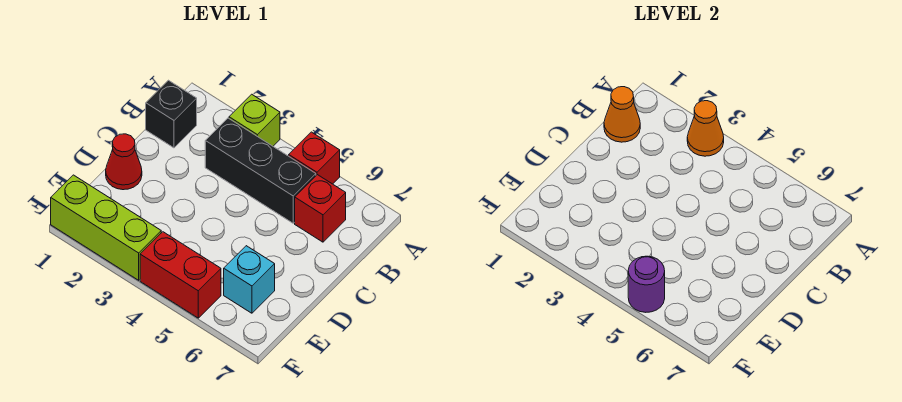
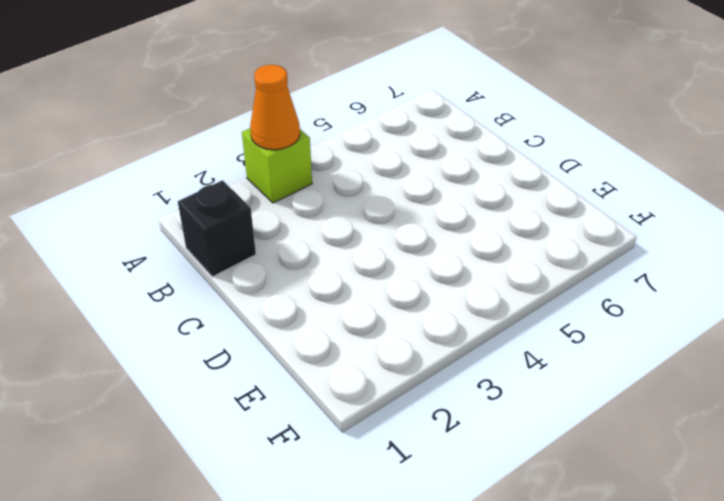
none -> red 1x1 brick [289,132,340,184]
none -> black 1x3 brick [205,118,316,223]
none -> red 1x1 brick [295,175,346,242]

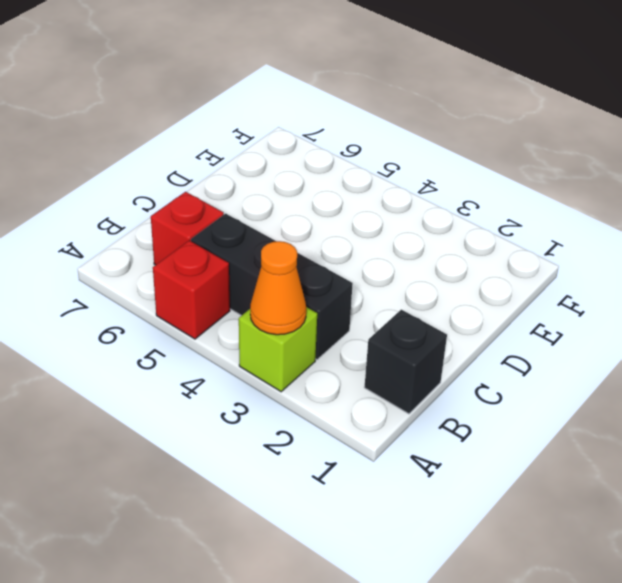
none -> red 1x1 cone [106,134,142,190]
none -> cyan 1x1 brick [224,246,275,313]
none -> lime 1x3 brick [51,175,161,280]

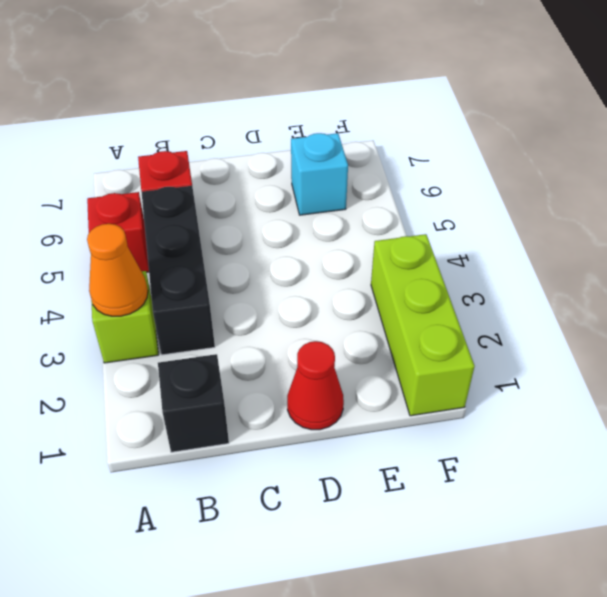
none -> red 1x2 brick [140,232,221,318]
none -> orange 1x1 cone [604,87,640,142]
none -> purple 1x1 round brick [628,256,665,312]

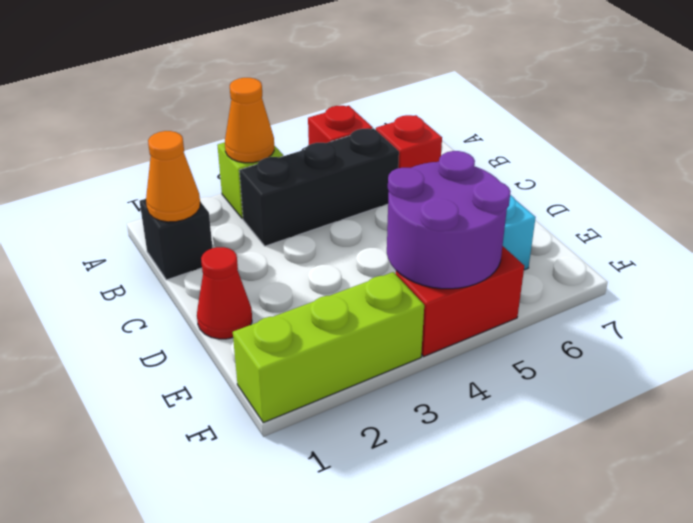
purple 2x2 round brick [387,151,511,289] -> purple 1x1 round brick [628,256,665,312]

